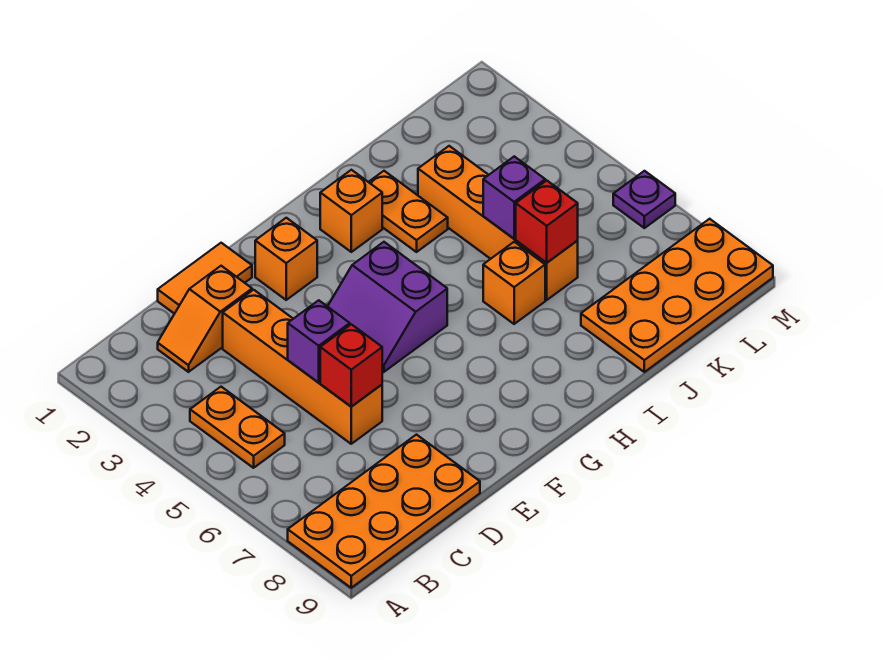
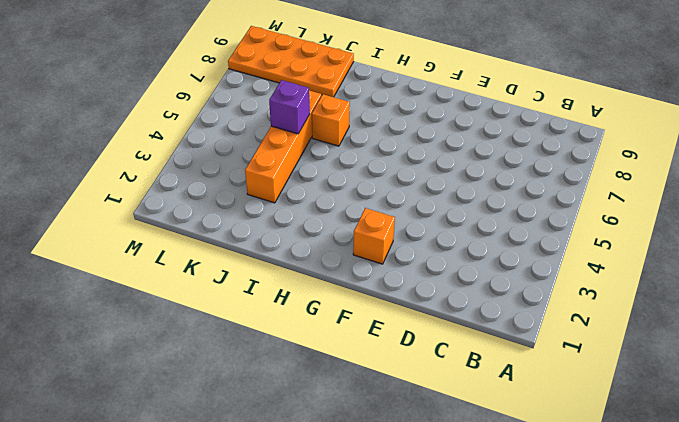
none -> orange 2x4 plate [288,435,480,588]
none -> orange 1x2 plate [190,387,285,468]
none -> orange 1x2 slope [158,266,252,372]

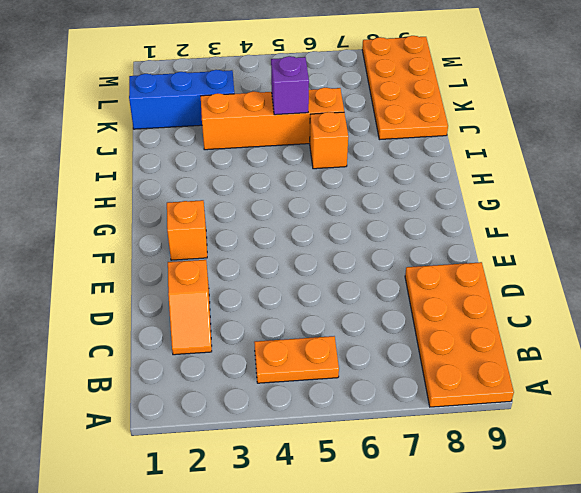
blue 1x3 brick [129,70,234,129] -> none
none -> orange 1x2 tile [158,243,252,314]
none -> orange 1x4 brick [223,290,382,444]
none -> purple 2x2 slope [328,242,447,372]

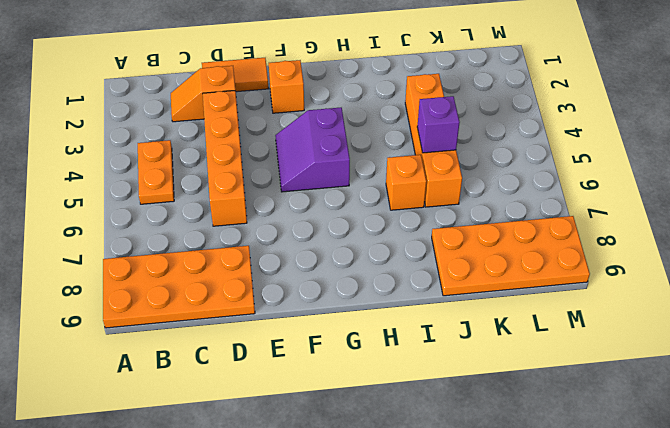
none -> orange 1x1 brick [320,170,382,252]
none -> orange 1x2 plate [369,171,448,252]
none -> purple 1x1 plate [613,171,675,228]

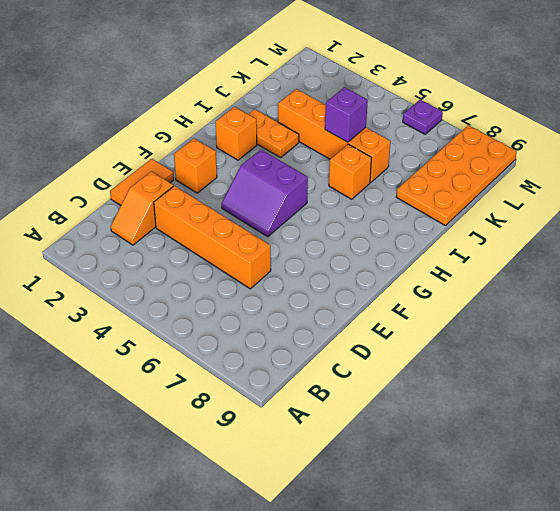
none -> orange 2x4 plate [288,435,480,588]
none -> orange 1x2 plate [190,387,285,468]
none -> purple 1x1 brick [288,300,350,383]

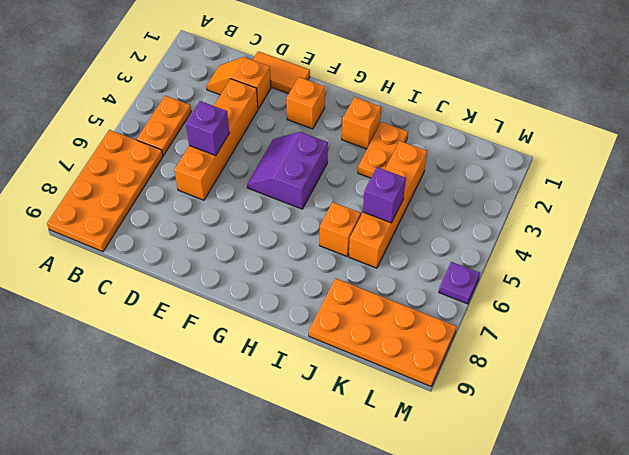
orange 2x4 plate [47,130,163,252] -> orange 2x4 plate turned to [288,435,480,588]
none -> red 1x1 brick [320,324,382,407]
none -> red 1x1 brick [516,180,578,263]

